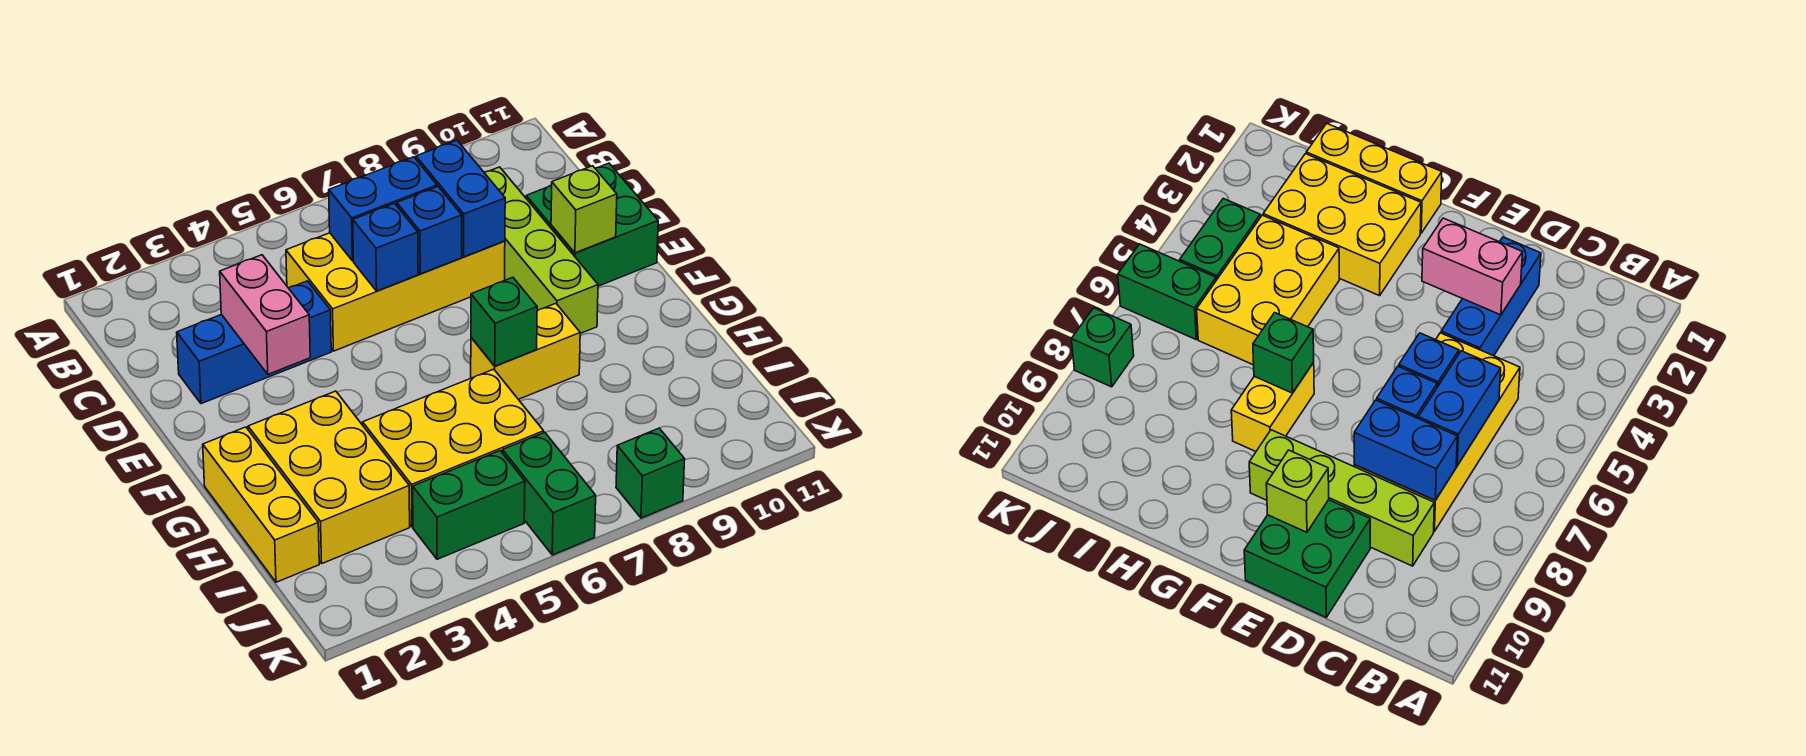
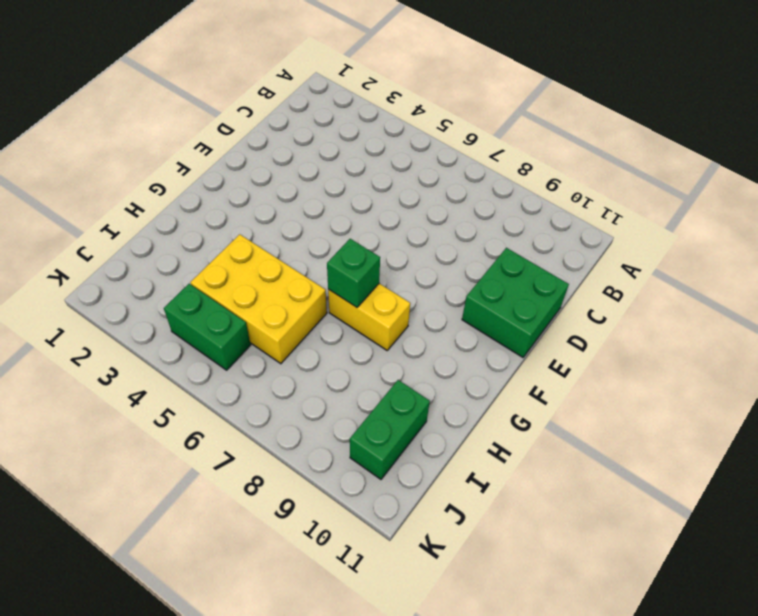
green 1x2 brick [350,380,430,479] -> green 1x2 brick moved to [502,432,596,555]
none -> yellow 2x4 brick [286,233,505,351]
none -> lime 1x4 brick [484,167,598,334]
none -> blue 1x3 brick [177,281,331,404]

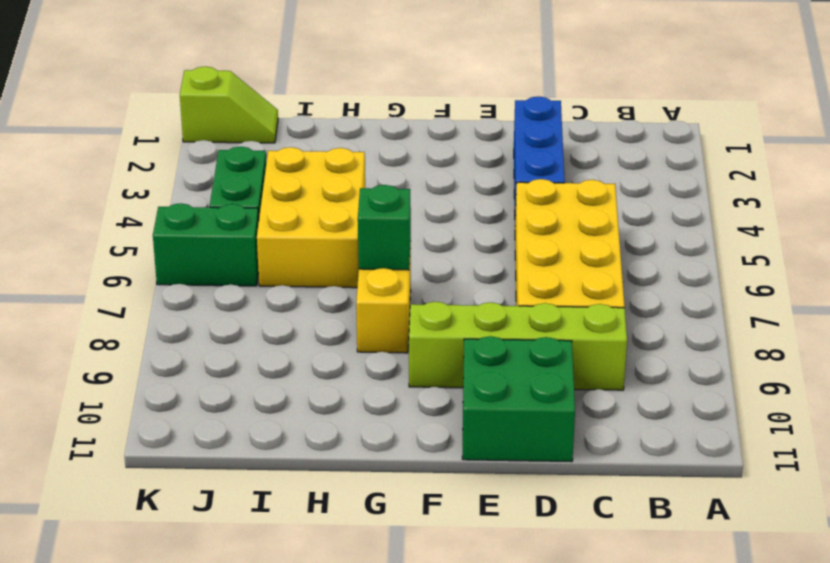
lime 1x2 slope [180,66,278,143] -> none
none -> yellow 1x3 brick [203,427,319,582]
none -> yellow 2x3 brick [248,391,410,563]
none -> green 1x1 brick [616,428,685,518]

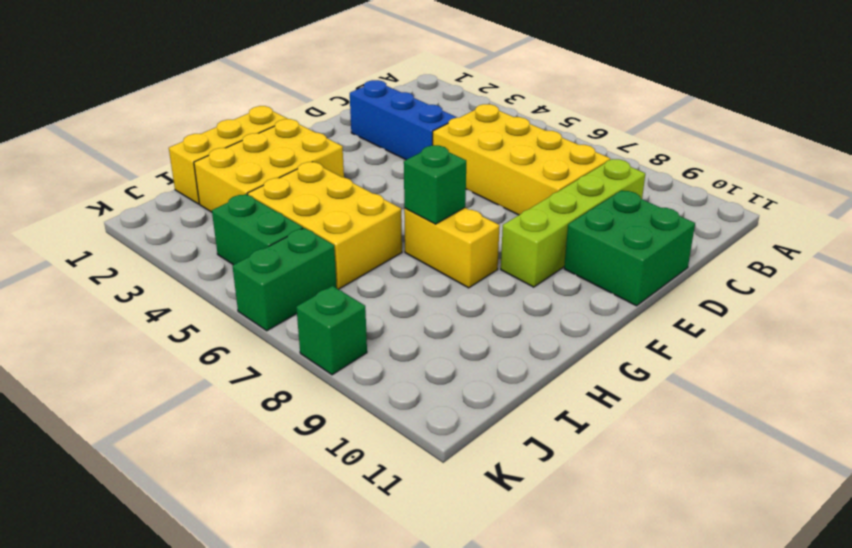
none -> blue 1x2 brick [329,157,437,261]
none -> blue 1x2 brick [416,140,505,257]
none -> pink 1x2 brick [220,255,310,374]

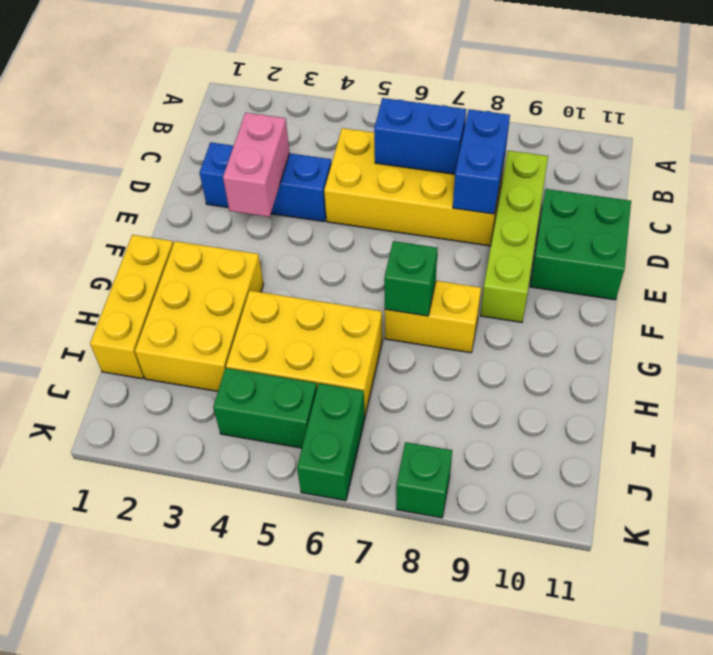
none -> blue 1x1 brick [353,203,418,291]
none -> blue 1x1 brick [397,187,462,274]
none -> lime 1x1 brick [551,166,617,253]

